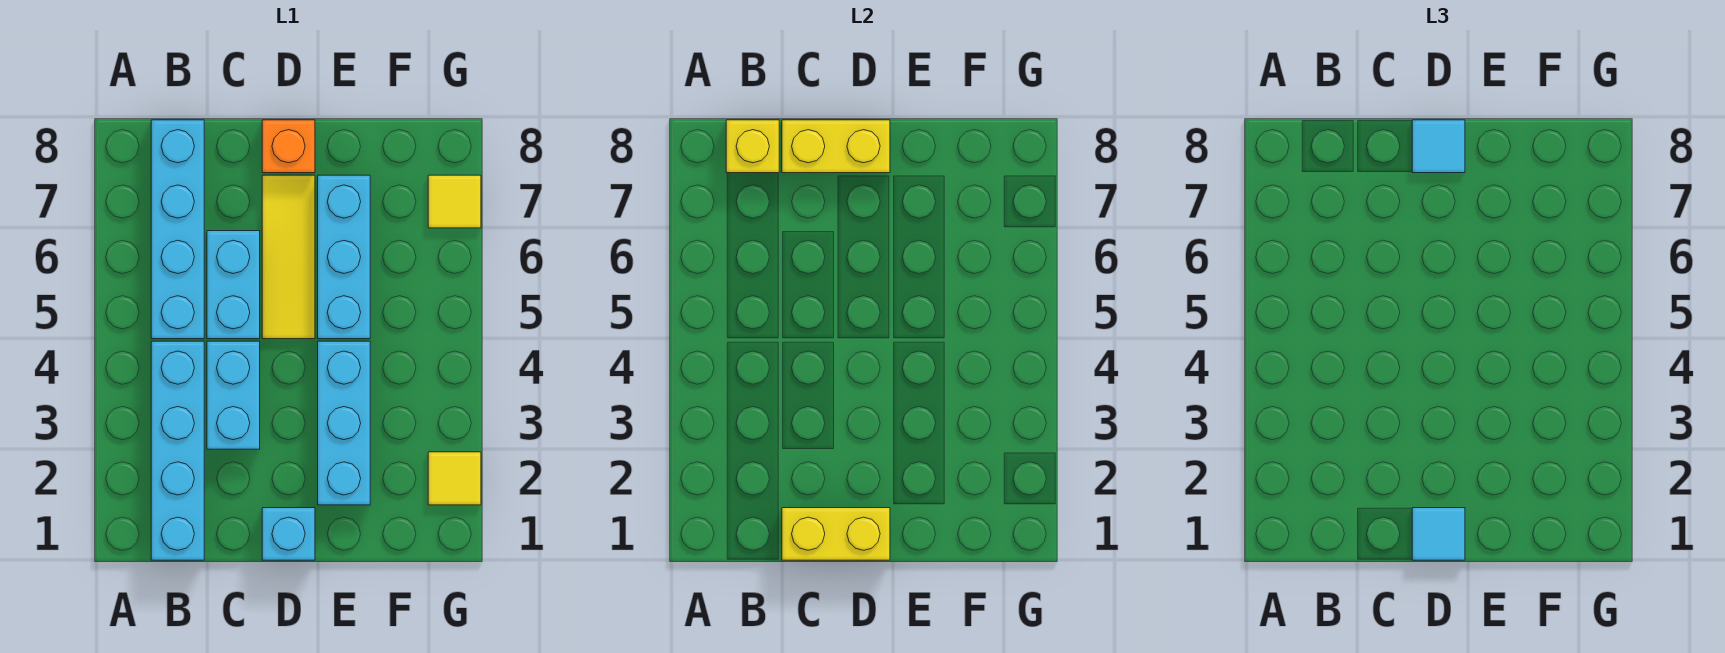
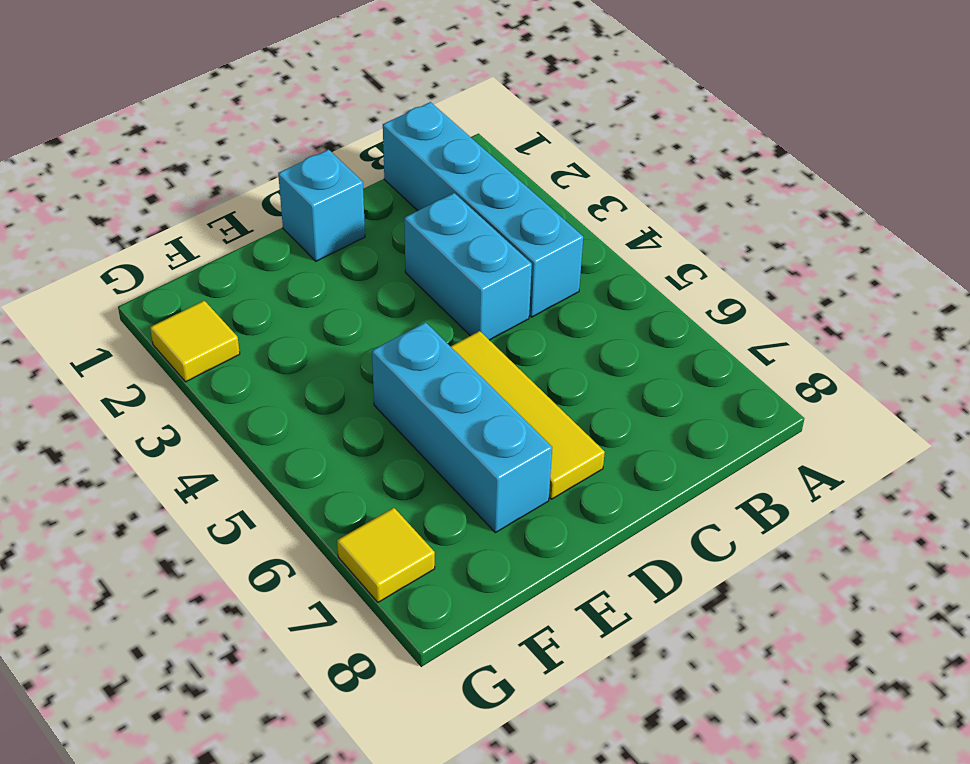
none -> cyan 1x4 brick [151,120,204,339]
none -> cyan 1x2 brick [207,231,260,339]
none -> orange 1x1 brick [262,120,315,173]

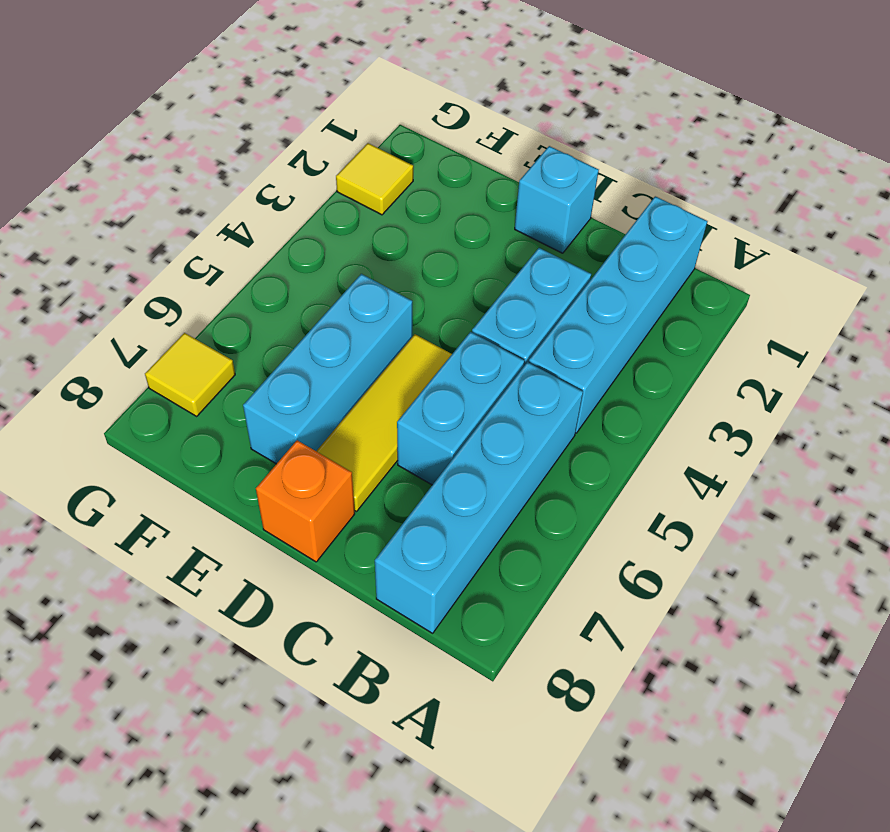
none -> cyan 1x3 brick [318,341,370,505]
none -> yellow 1x1 brick [726,120,779,173]
none -> yellow 1x2 brick [782,508,890,560]

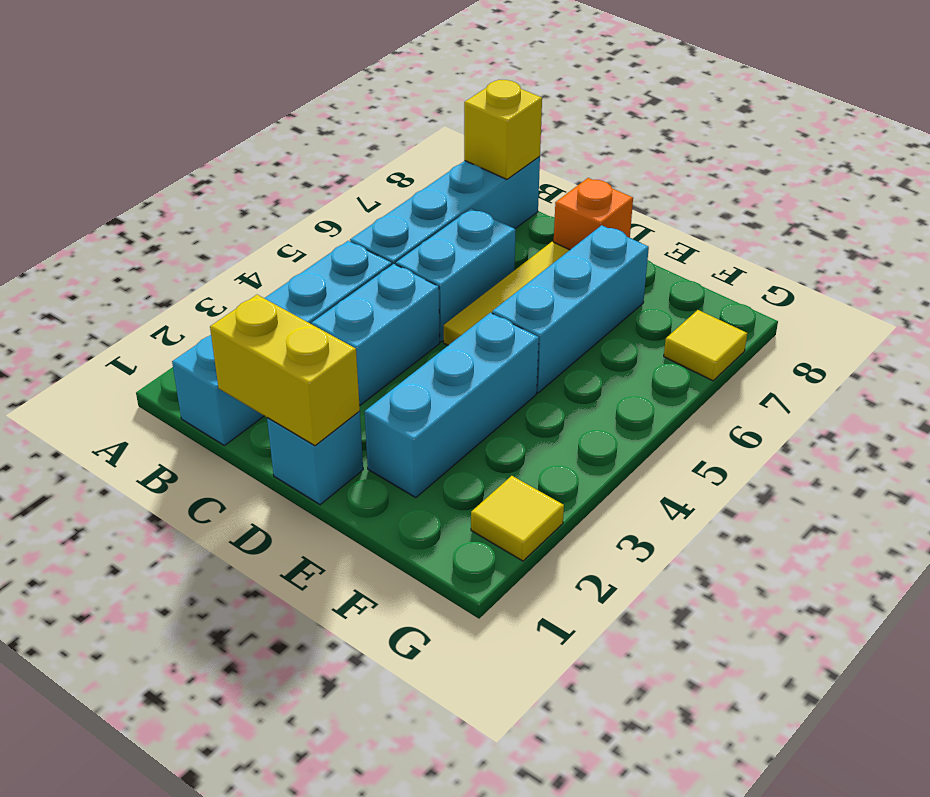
none -> yellow 1x2 brick [782,120,890,173]
none -> cyan 1x1 tile [1412,508,1465,560]
none -> cyan 1x1 tile [1412,120,1465,173]

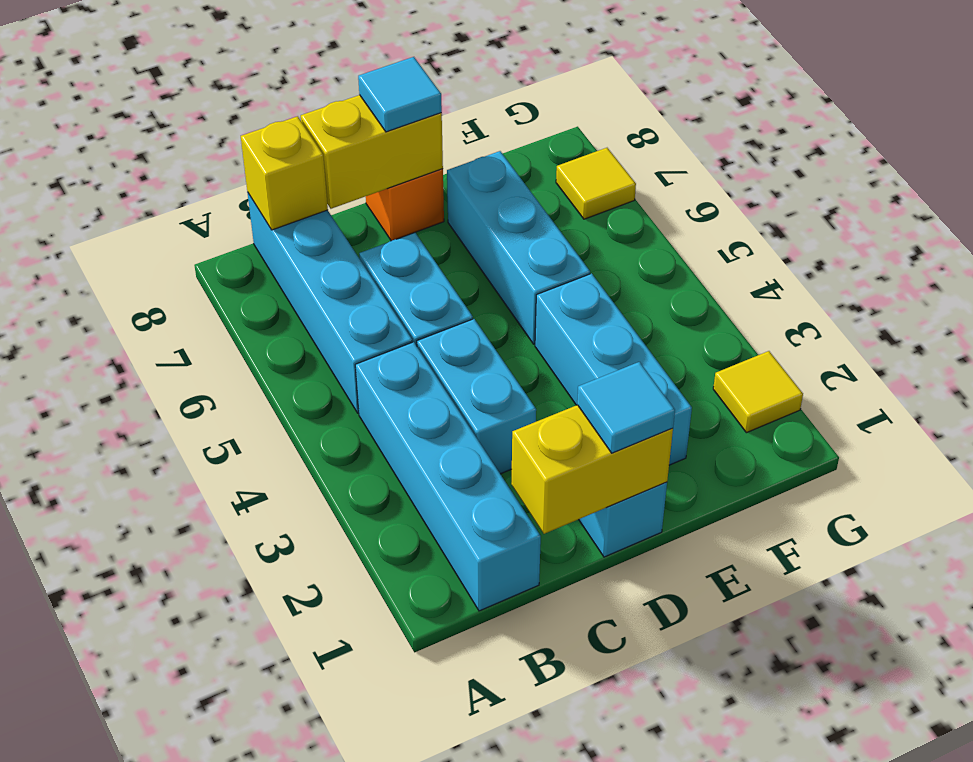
none -> yellow 1x3 tile [262,175,315,339]

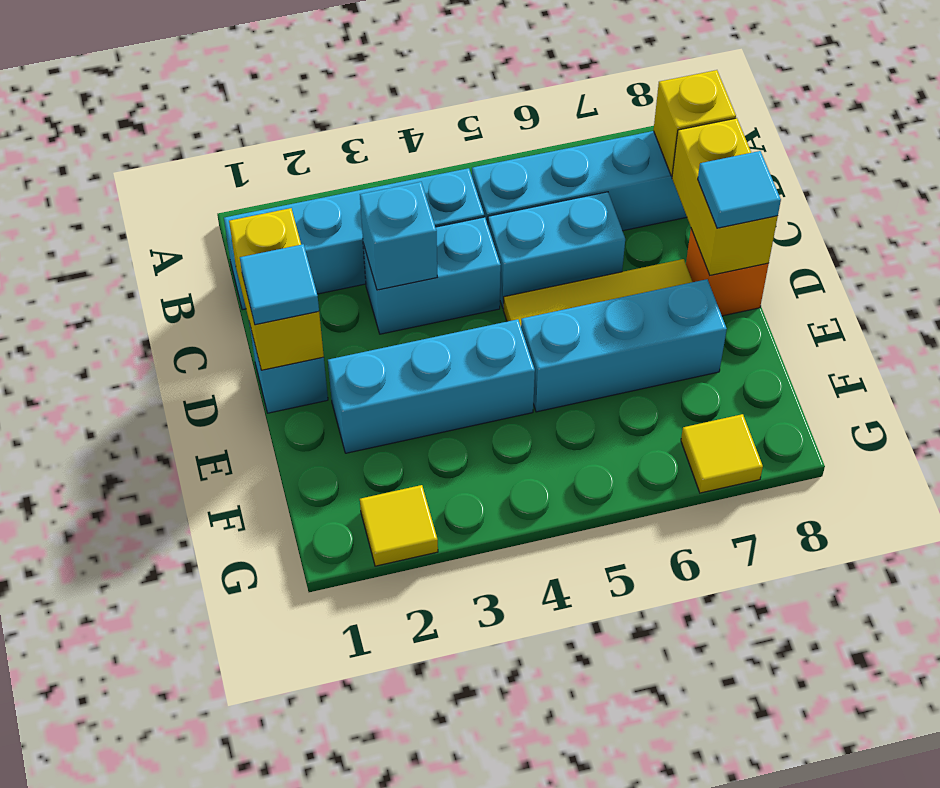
cyan 1x1 brick [360,182,437,290] -> none

